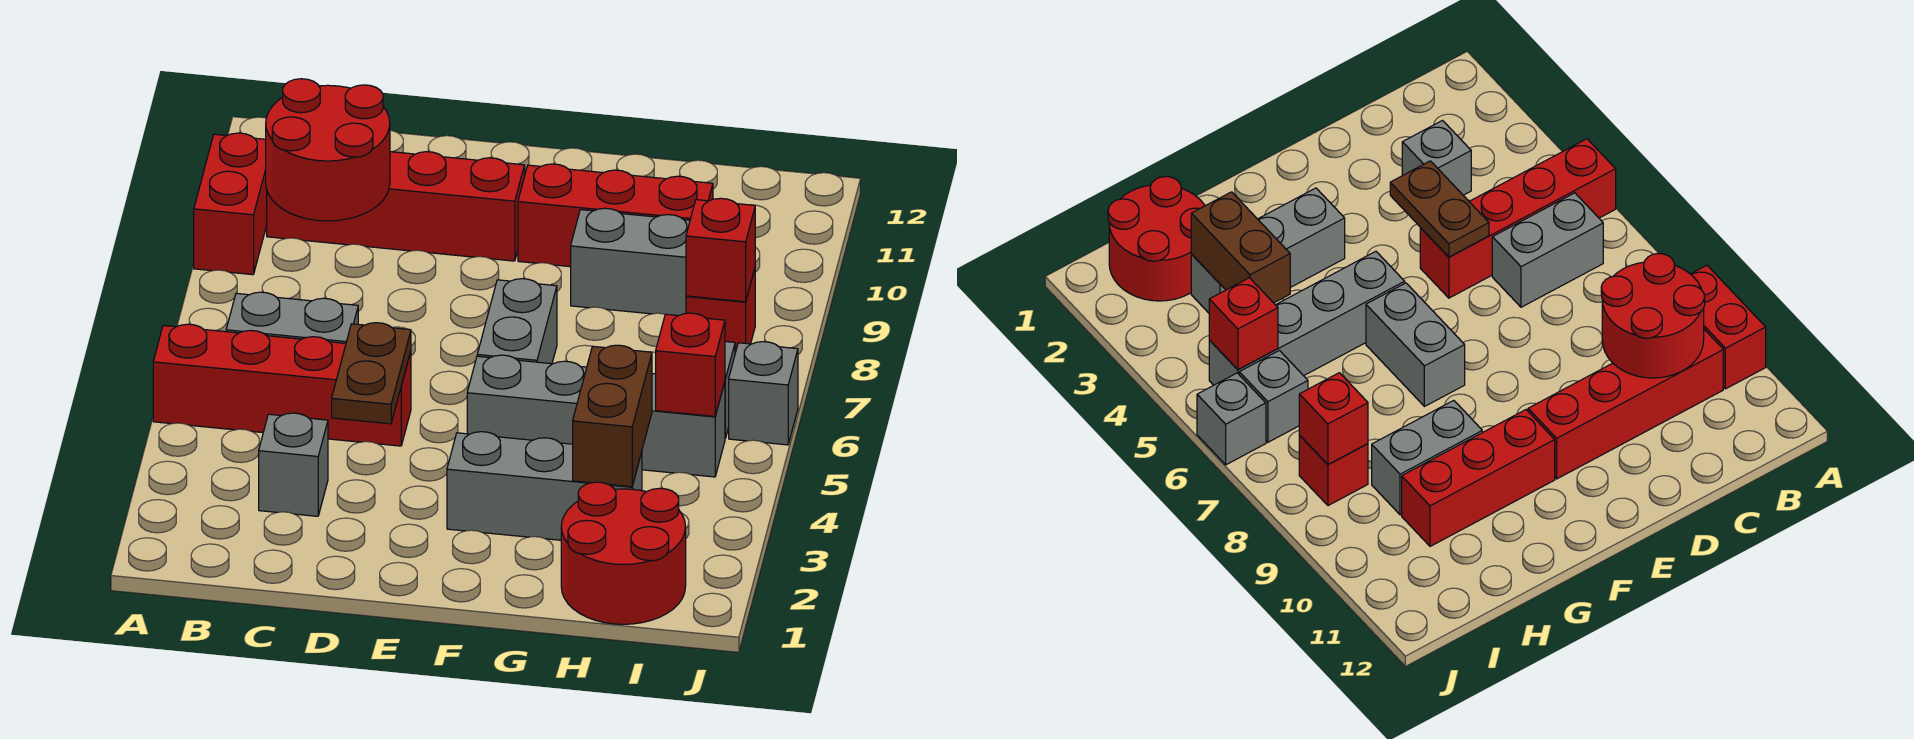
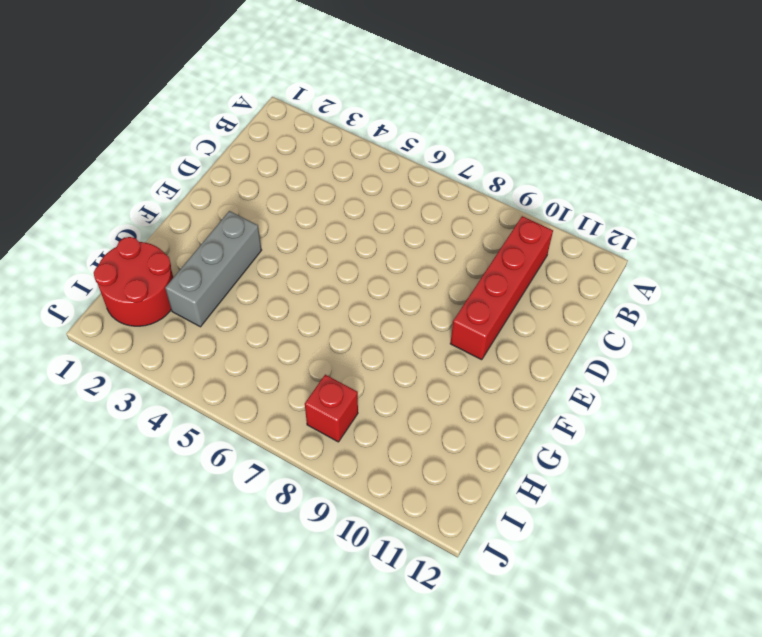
none -> red 1x4 brick [153,324,411,446]
none -> red 1x2 brick [194,133,267,275]
none -> grey 1x2 brick [226,292,358,343]

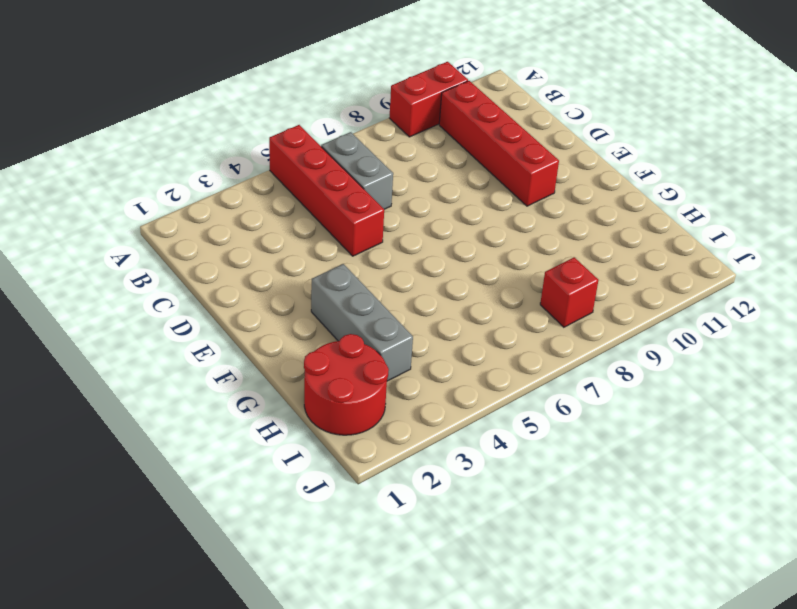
none -> grey 1x1 brick [259,413,328,516]
none -> grey 1x4 brick [467,355,725,477]
none -> grey 1x2 brick [477,279,557,364]

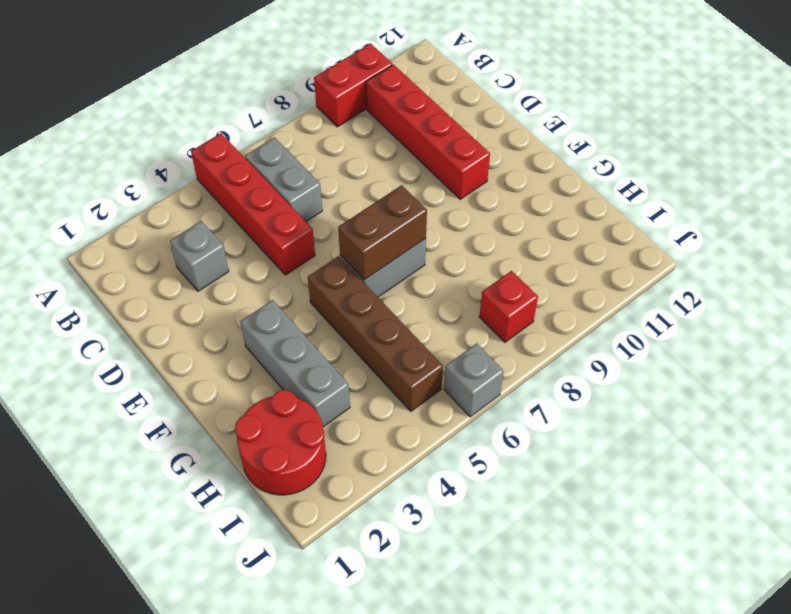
brown 1x4 brick [308,256,443,411] -> grey 1x4 brick [467,355,725,477]
brown 1x2 brick [338,185,427,280] -> brown 1x2 brick moved to [573,345,652,487]
none -> red 1x3 brick [518,164,713,267]
none -> grey 1x2 brick [571,208,690,316]
none -> grey 1x1 brick [1239,350,1308,442]

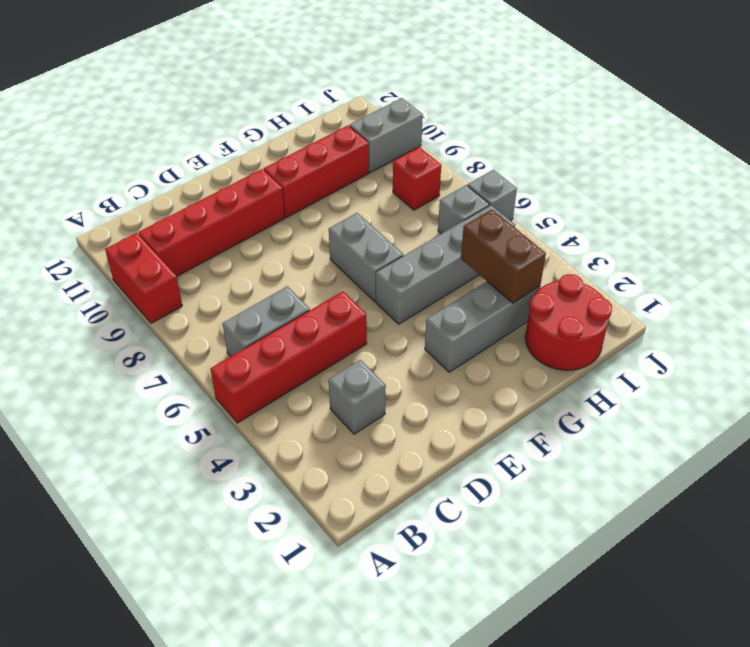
grey 1x2 brick [350,98,423,173] -> grey 1x2 brick moved to [571,208,690,316]
none -> red 2x2 round brick [266,79,390,221]
none -> brown 1x2 plate [332,323,411,424]
none -> red 1x1 brick [656,313,725,416]

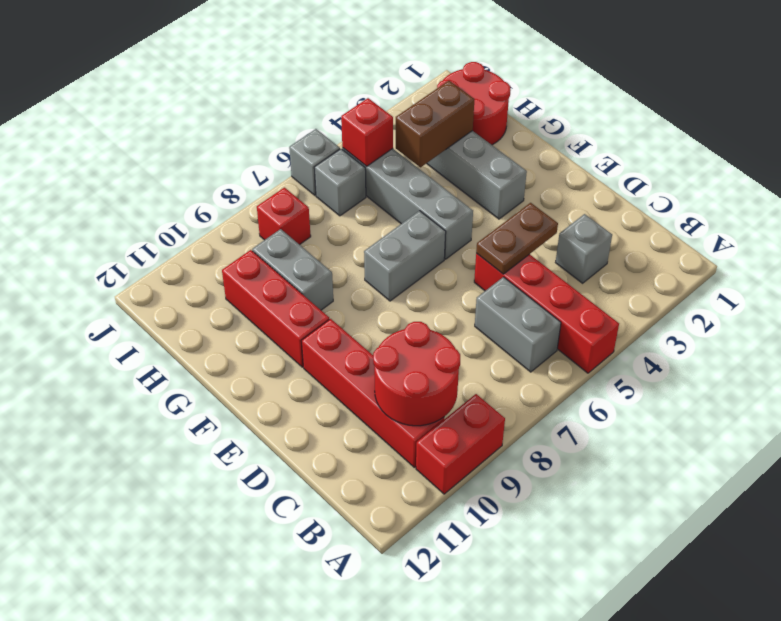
none -> red 1x1 brick [686,198,755,302]

